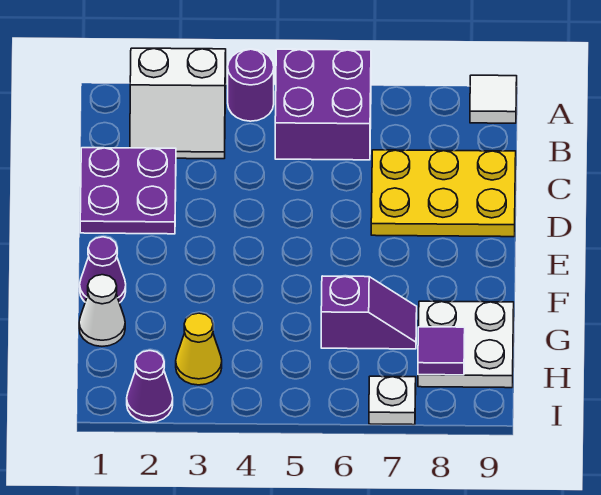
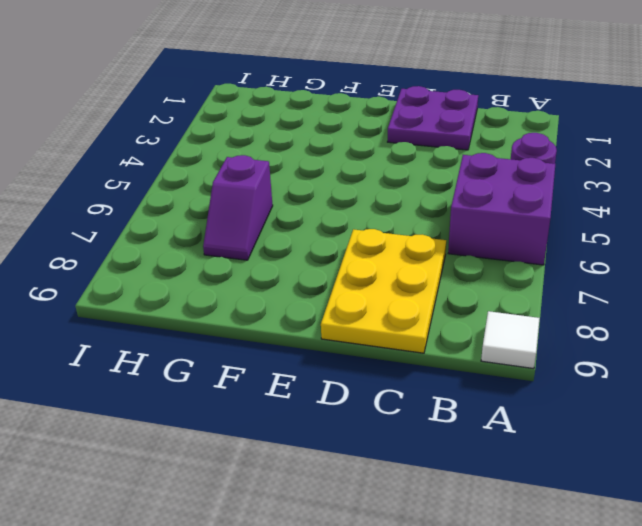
none -> white 2x2 slope [130,48,226,159]
none -> purple 1x1 cone [80,237,126,303]
none -> white 1x1 cone [79,275,125,346]

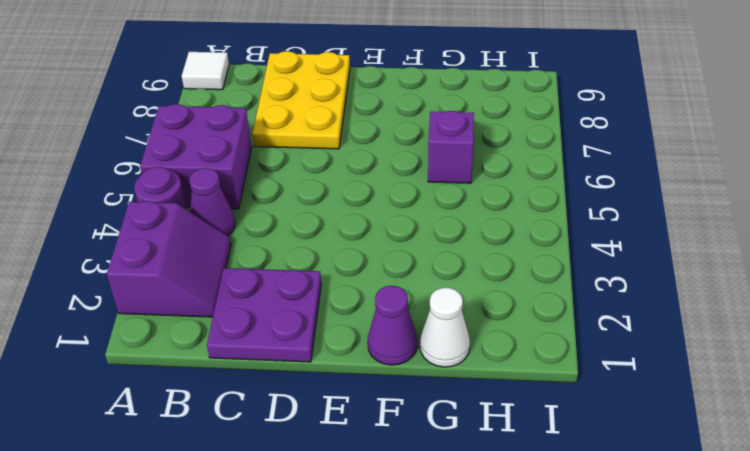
purple 2x2 slope [107,201,231,317] -> white 2x2 slope [130,48,226,159]
purple 1x1 cone [189,168,235,236] -> purple 1x1 cone moved to [127,351,173,422]
none -> white 2x2 plate [418,301,514,388]
none -> yellow 1x1 cone [176,313,222,385]
none -> white 1x1 plate [369,376,416,425]

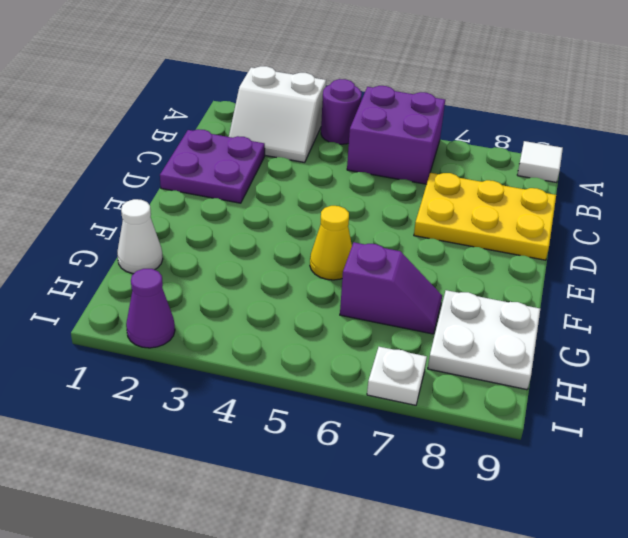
yellow 1x1 cone [310,206,352,280] -> yellow 1x1 cone moved to [176,313,222,385]
none -> purple 1x1 cone [80,237,126,303]
none -> purple 1x1 tile [418,327,465,375]

